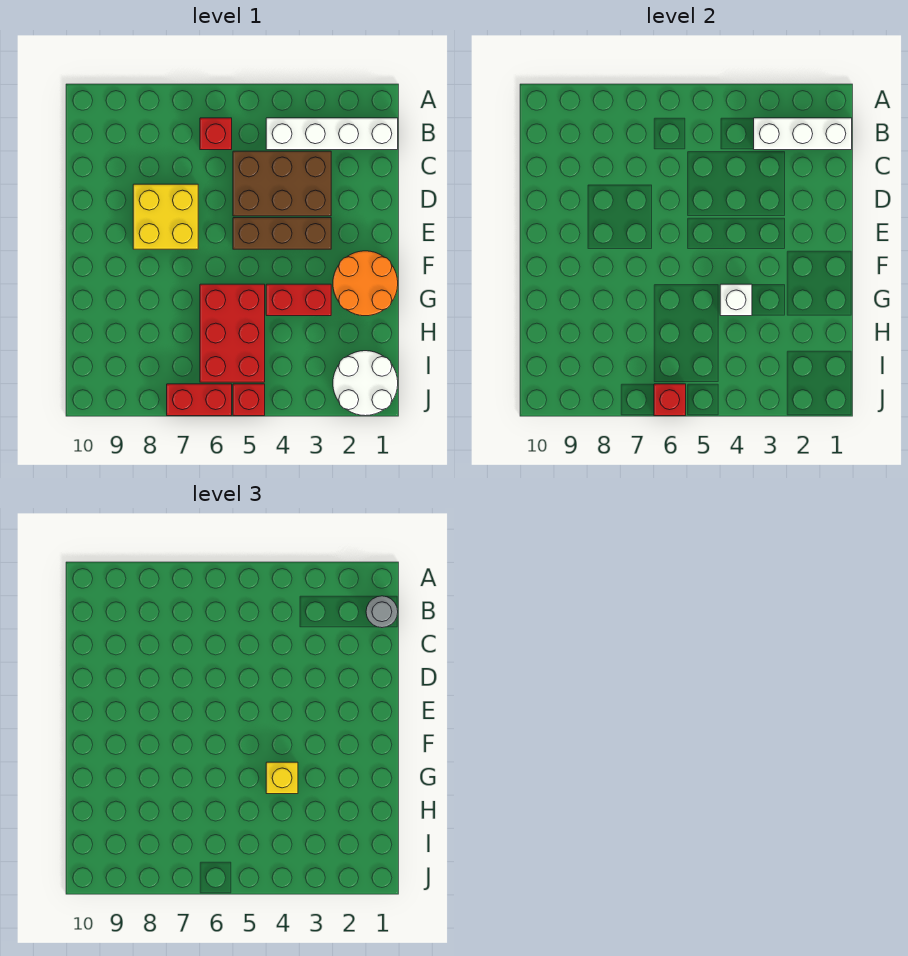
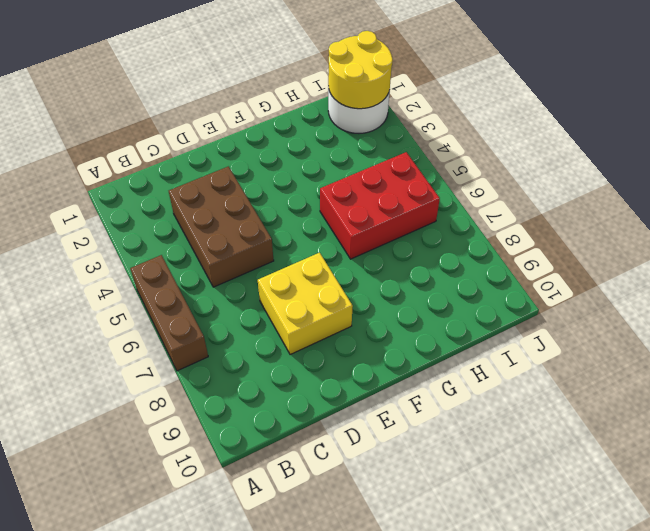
brown 1x3 brick [130,255,208,371] -> brown 1x3 brick moved to [233,218,331,249]
yellow 2x2 round brick [328,31,393,109] -> none
none -> white 1x4 brick [266,118,398,150]
none -> red 1x1 brick [200,118,232,150]
none -> orange 2x2 round brick [333,251,398,316]

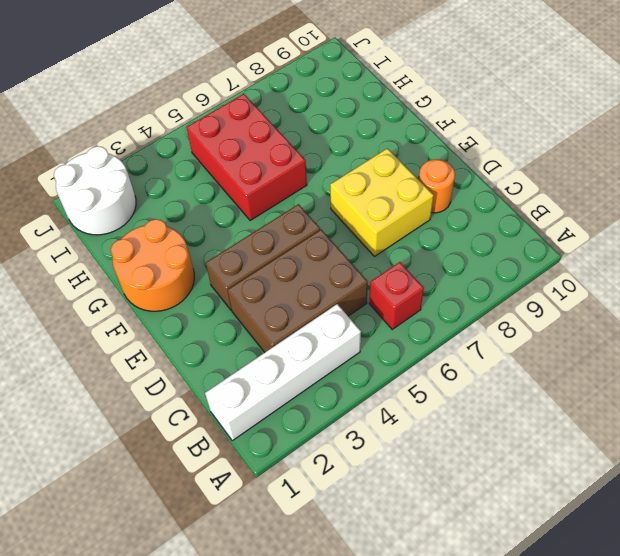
orange 1x1 round brick [419,159,455,213] -> none
none -> red 1x2 brick [266,284,331,316]
none -> red 1x1 brick [233,384,265,416]
none -> red 1x2 brick [167,384,232,416]

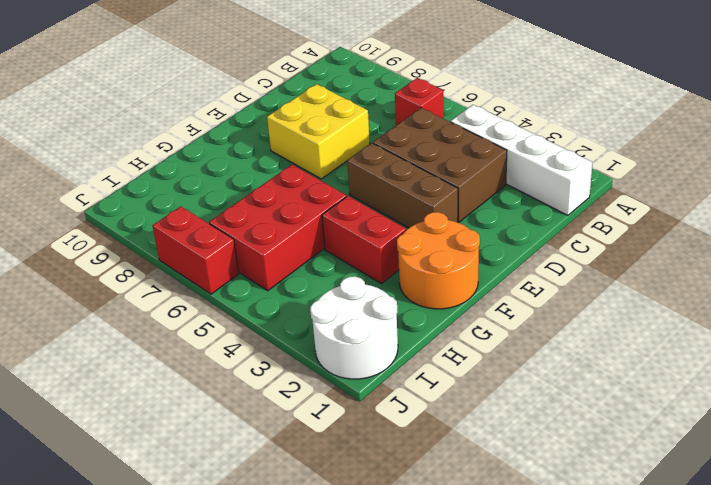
none -> red 1x1 brick [233,384,265,416]
none -> white 1x3 brick [754,118,852,150]
none -> white 1x1 brick [720,284,752,316]

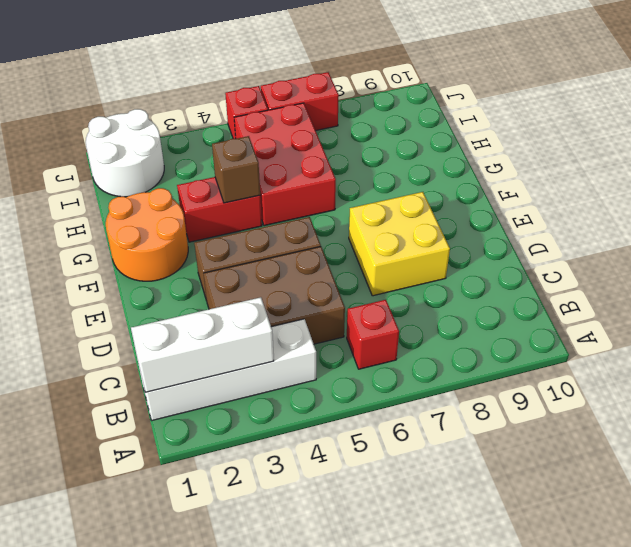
brown 1x1 brick [212,136,260,203] -> white 1x1 brick [720,284,752,316]
none -> red 1x1 brick [654,384,686,416]
none -> grey 1x1 round brick [366,596,398,628]
none -> yellow 1x1 brick [266,762,298,794]

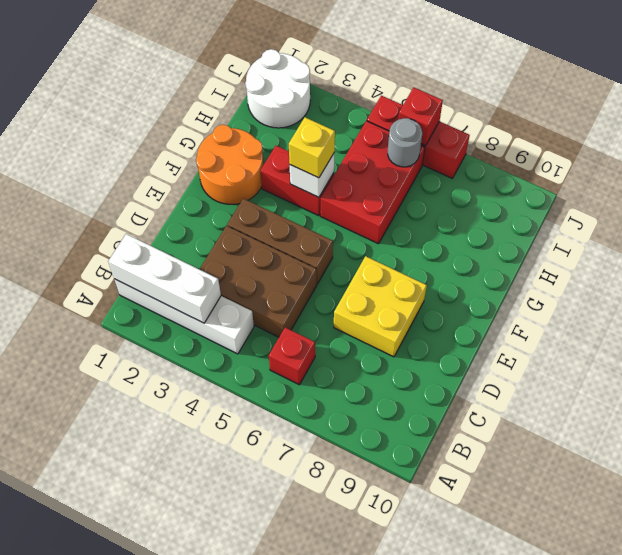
grey 1x1 round brick [388,118,422,167] -> grey 1x1 round brick moved to [366,596,398,628]

